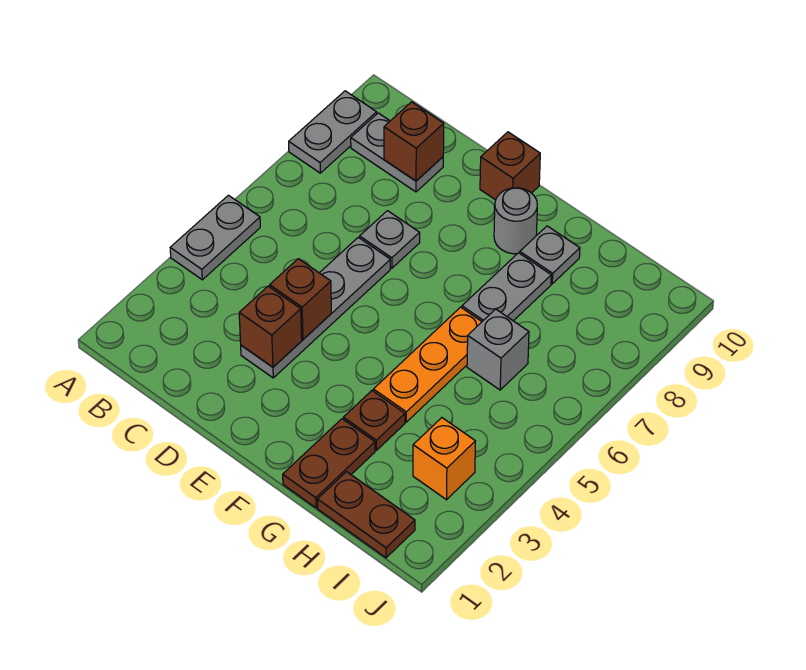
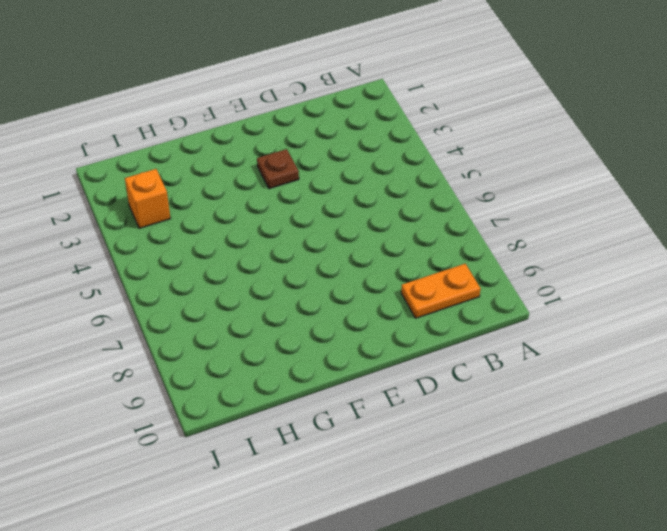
orange 1x2 plate [401,264,481,318] -> grey 1x2 plate [351,113,443,192]
brown 1x1 plate [257,149,299,189] -> brown 1x1 plate moved to [343,391,405,450]
none -> grey 1x2 plate [170,195,260,280]
none -> grey 1x2 plate [289,91,377,173]
none -> grey 1x4 plate [241,237,390,378]

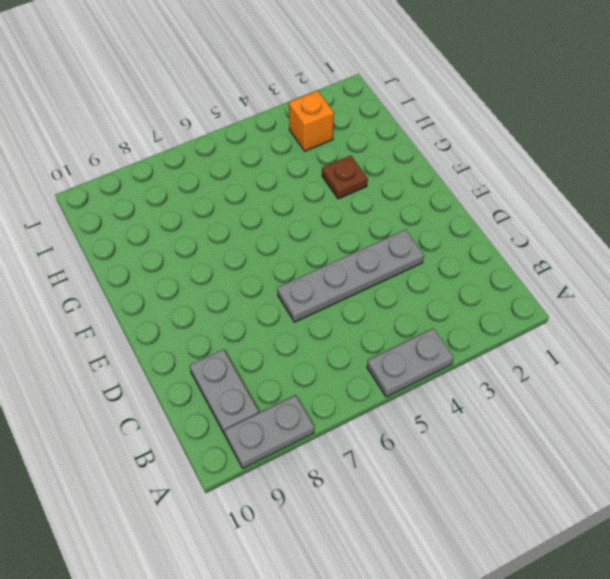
none -> grey 1x1 plate [360,211,420,268]
none -> brown 1x1 brick [480,132,540,200]
none -> grey 1x1 round brick [494,188,537,254]

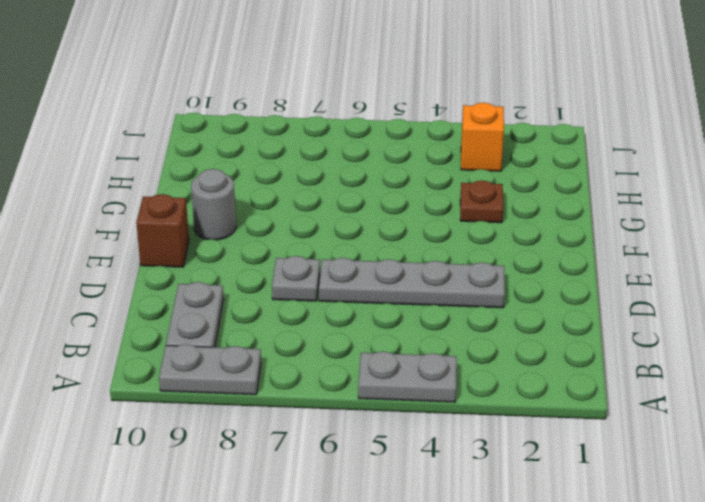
none -> brown 1x2 plate [283,419,375,508]
none -> orange 1x3 plate [373,307,482,422]
none -> grey 1x2 plate [462,253,551,321]

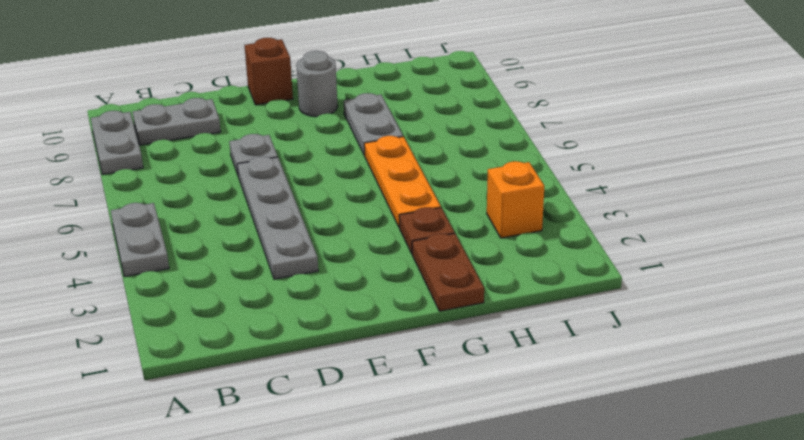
none -> grey 1x1 plate [520,226,580,284]
none -> brown 1x2 plate [317,472,415,558]
none -> grey 1x1 brick [467,309,529,390]

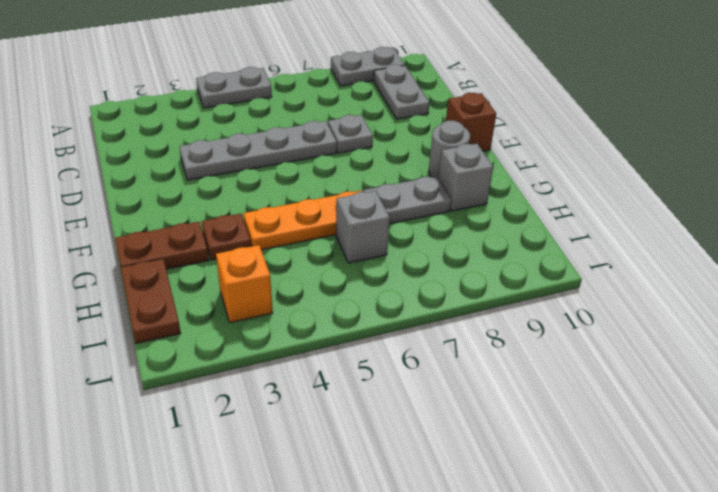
grey 1x1 brick [438,144,493,211] -> grey 1x1 plate [520,226,580,284]
none -> brown 1x1 brick [384,102,444,181]
none -> brown 1x1 brick [239,286,302,367]
none -> brown 1x1 brick [270,259,331,339]

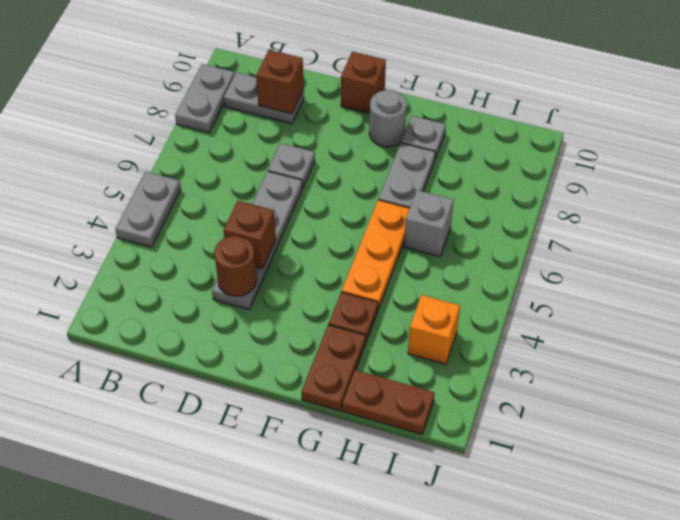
brown 1x1 round brick [214,236,257,296] -> brown 1x1 brick [239,286,302,367]

